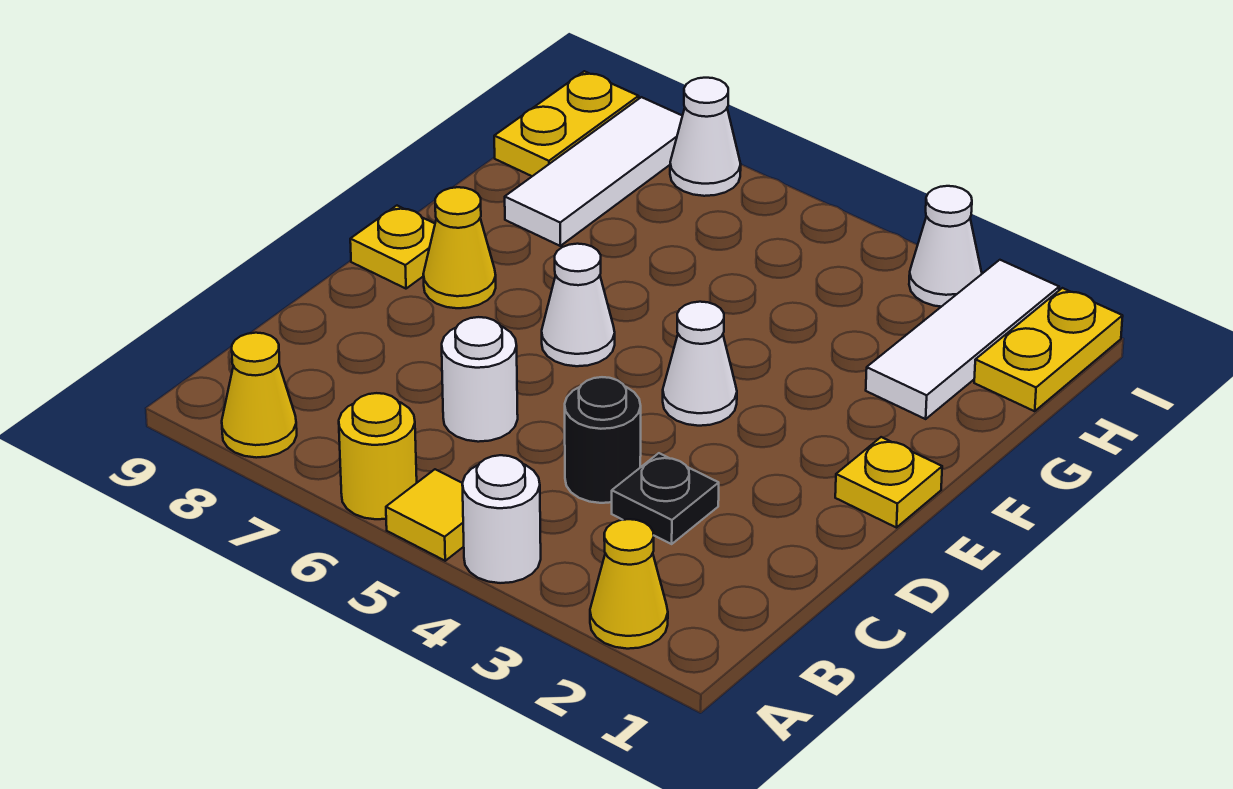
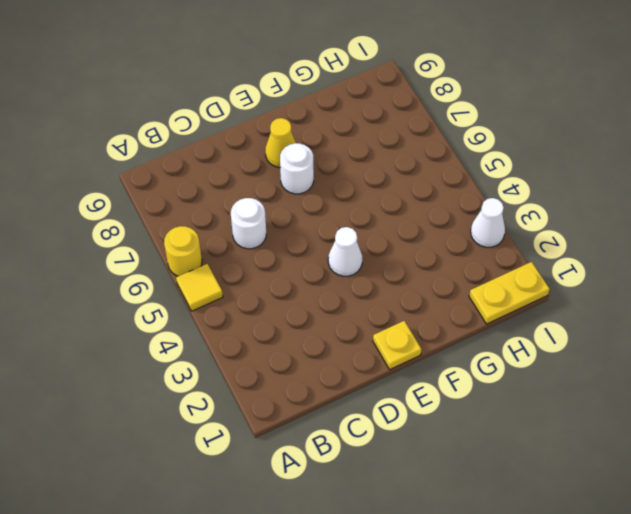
white 1x1 round brick [280,143,314,194] -> white 1x1 round brick moved to [462,455,541,583]
none -> yellow 1x1 cone [590,519,668,649]
none -> yellow 1x1 cone [222,333,297,458]
none -> black 1x1 plate [612,453,719,544]

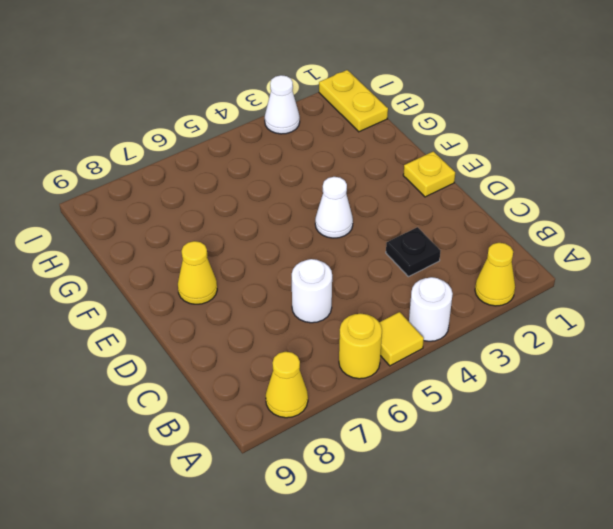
none -> black 1x1 round brick [565,377,641,503]
none -> white 1x1 cone [542,244,615,366]
none -> yellow 1x1 plate [350,206,435,289]

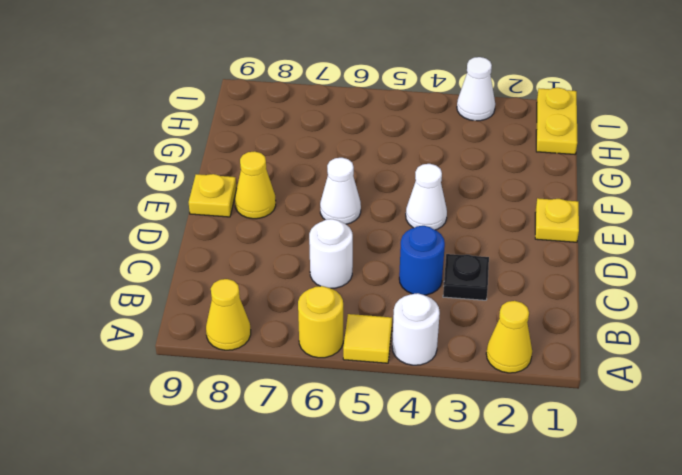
blue 1x1 round brick [399,226,445,295] -> black 1x1 round brick [565,377,641,503]
none -> white 1x3 tile [866,260,1059,419]
none -> white 1x3 tile [505,97,682,246]
none -> yellow 1x2 plate [494,71,639,176]

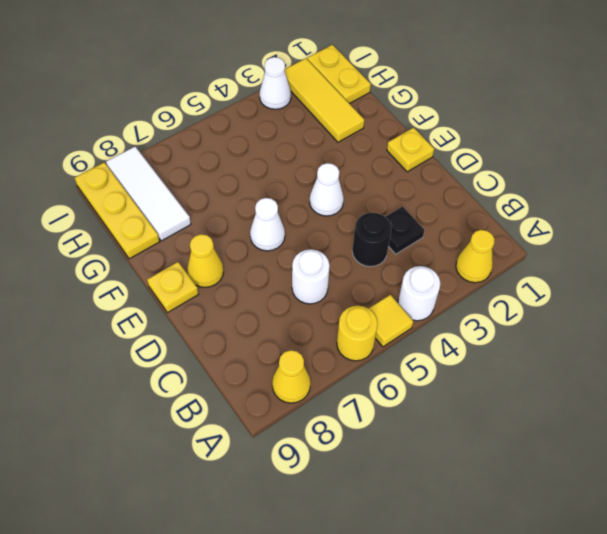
yellow 1x3 tile [285,58,365,142] -> white 1x3 tile [866,260,1059,419]
yellow 1x3 plate [75,162,160,259] -> yellow 1x2 plate [494,71,639,176]
none -> white 1x1 cone [670,78,741,196]

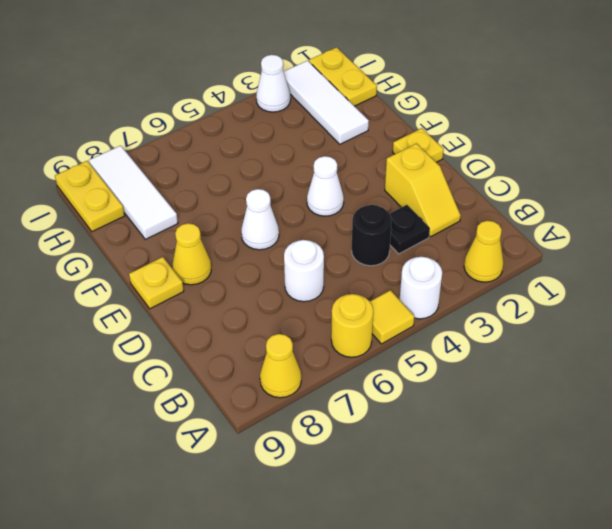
yellow 1x2 slope [385,144,461,237] -> none
none -> white 1x1 cone [670,78,741,196]

